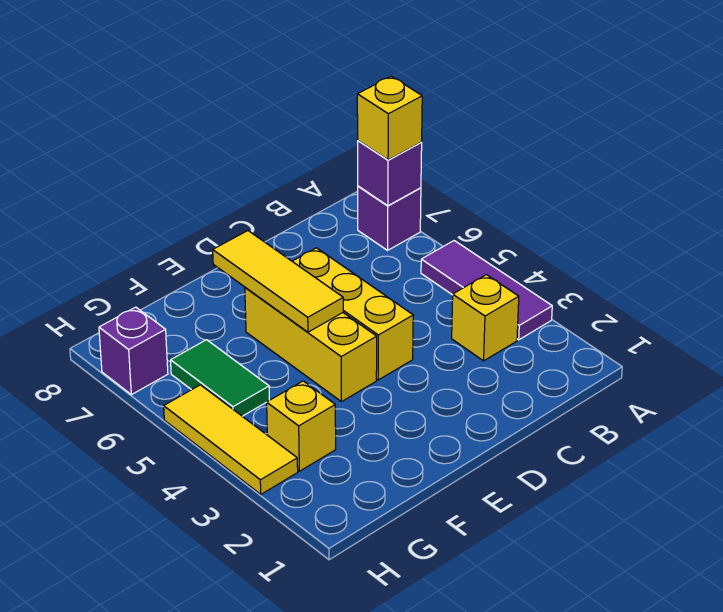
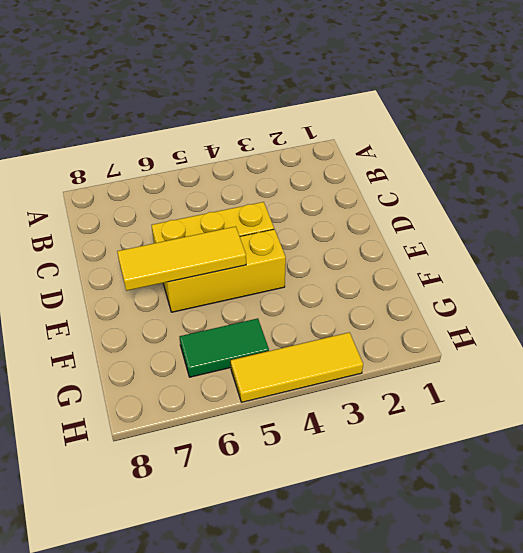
none -> purple 1x3 tile [421,241,552,340]
none -> purple 1x1 brick [358,186,421,250]
none -> yellow 1x1 brick [452,275,519,361]

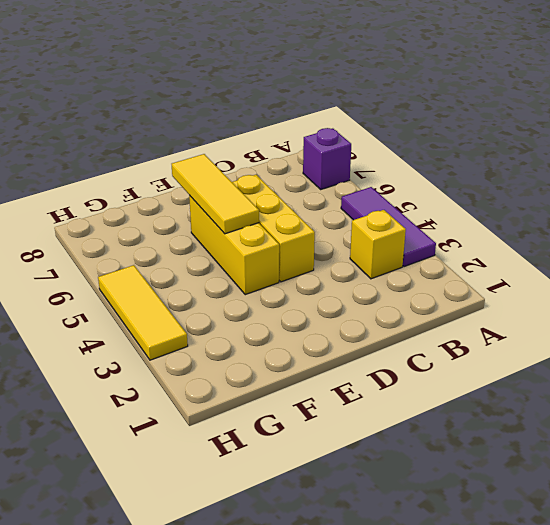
none -> yellow 1x1 brick [267,381,336,471]
none -> green 1x2 tile [171,340,269,416]
none -> purple 1x1 brick [99,307,168,395]

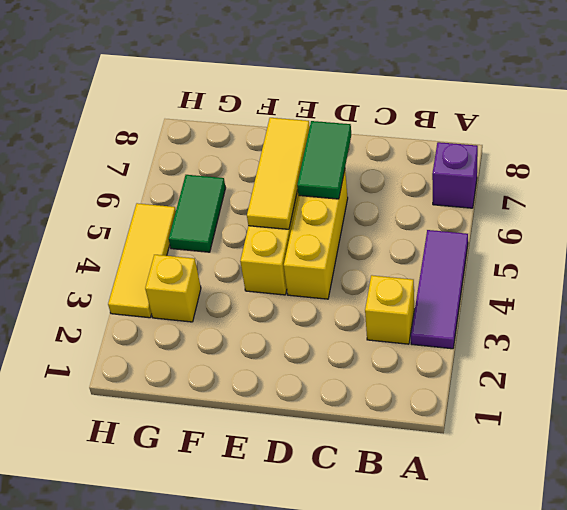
green 1x2 tile [297,121,351,199] -> none
none -> purple 1x1 brick [99,307,168,395]
none -> purple 1x1 brick [358,141,422,206]
none -> yellow 1x1 brick [357,76,422,160]

